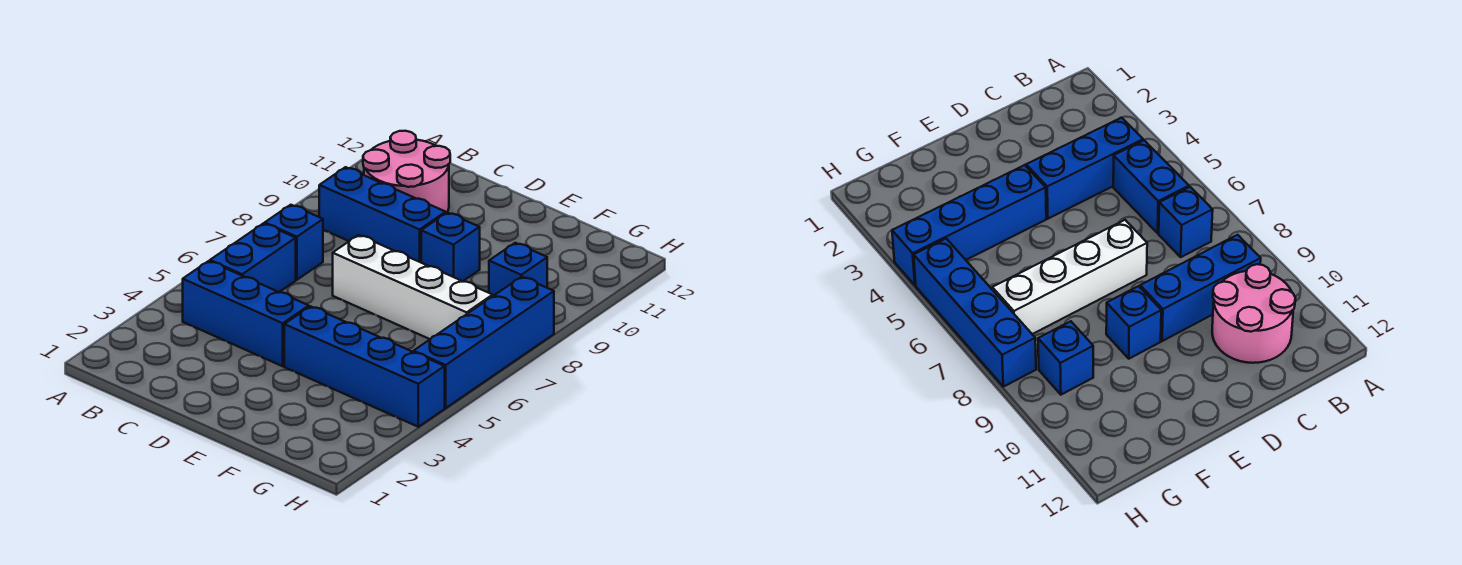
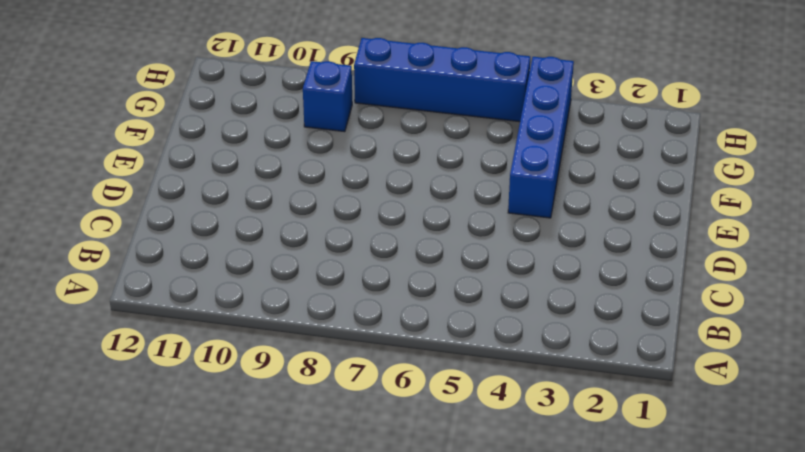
none -> blue 1x3 brick [183,261,309,366]
none -> blue 1x2 brick [210,223,296,292]

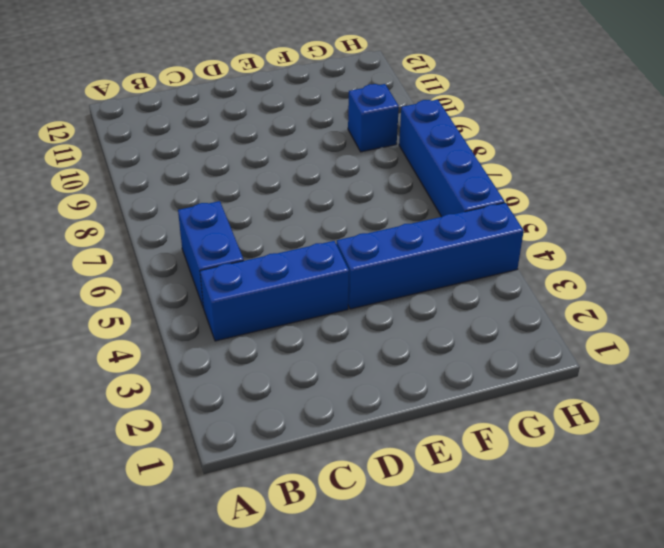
none -> blue 1x1 brick [265,205,323,280]
none -> blue 1x3 brick [319,167,446,262]

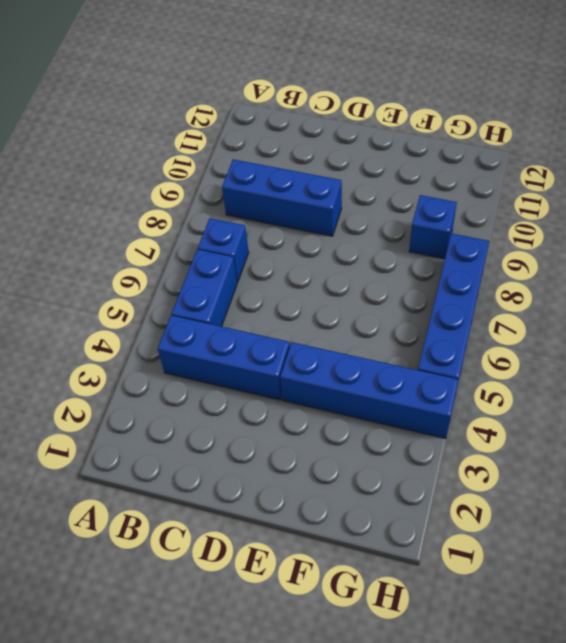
none -> pink 2x2 round brick [363,131,450,213]
none -> white 1x4 brick [333,235,493,339]

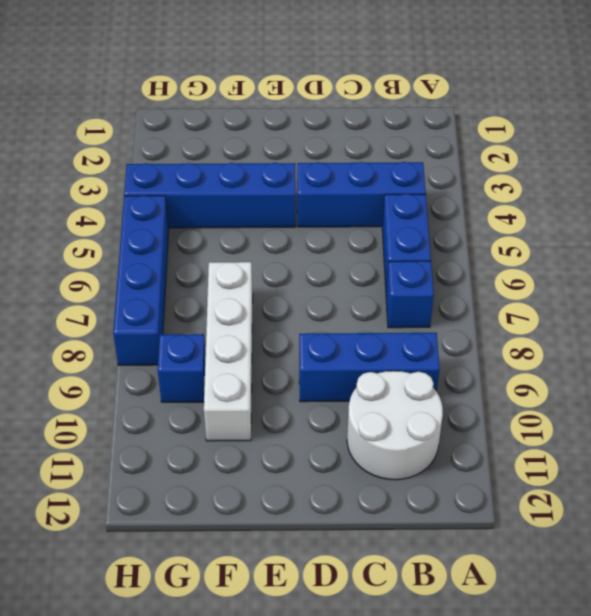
white 2x2 round brick [347,371,443,480] -> pink 2x2 round brick [363,131,450,213]
white 1x4 brick [204,262,253,441] -> white 1x4 brick turned to [333,235,493,339]
none -> blue 1x1 brick [421,213,480,281]

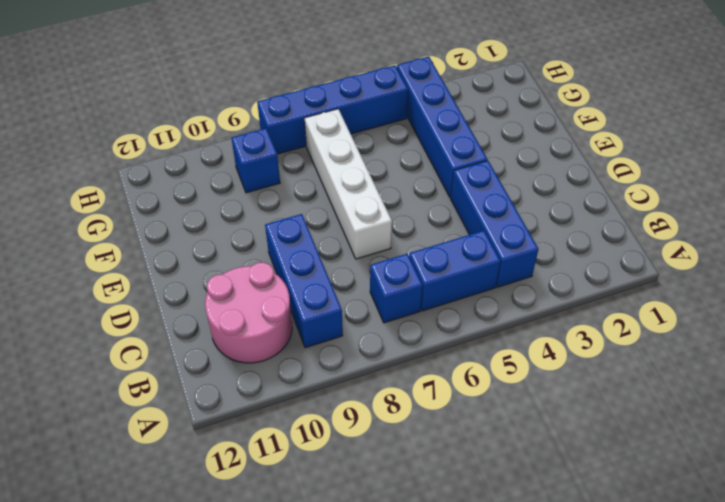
none -> blue 1x1 brick [421,213,480,281]

